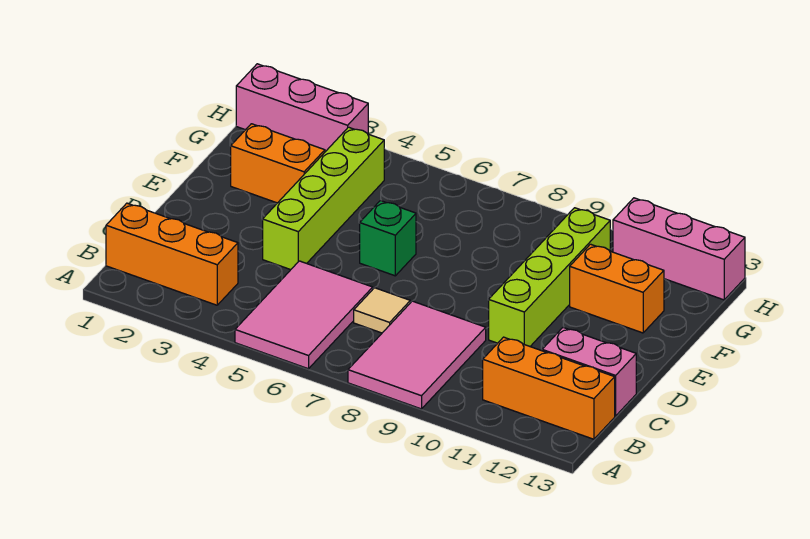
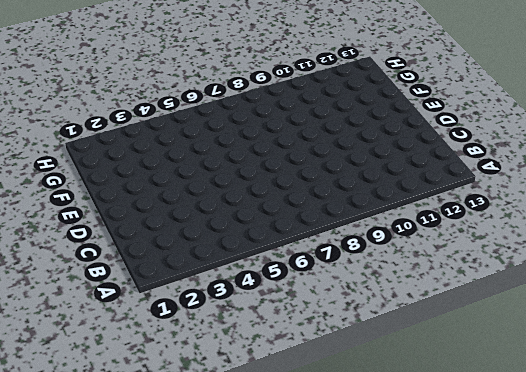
none -> pink 2x3 tile [235,261,373,369]
none -> pink 2x3 tile [348,301,486,409]
none -> orange 1x3 brick [106,203,238,305]

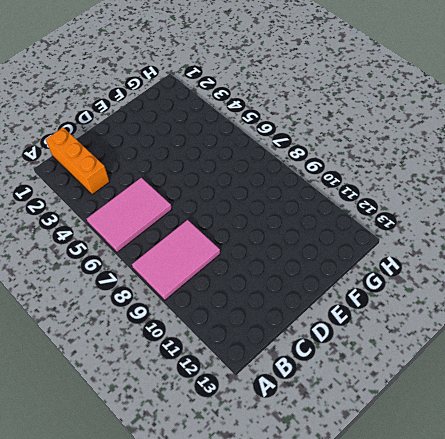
none -> orange 1x3 brick [483,337,615,439]
none -> tan 1x1 tile [354,288,410,333]
none -> pink 1x2 brick [542,328,636,416]

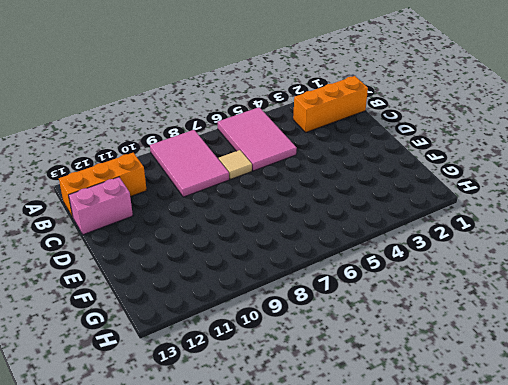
none -> lime 1x4 brick [263,127,384,270]
none -> lime 1x4 brick [489,208,610,346]
none -> green 1x1 brick [360,201,416,276]

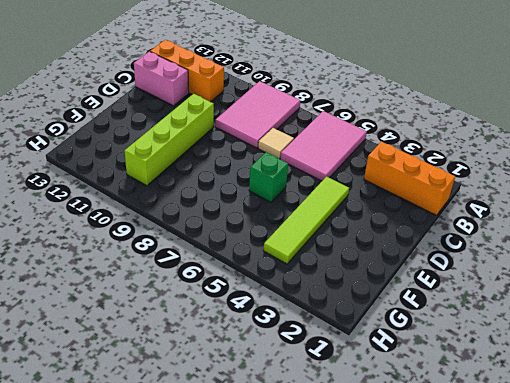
lime 1x4 tile [263,177,349,264] -> lime 1x4 brick [263,127,384,270]
none -> orange 1x2 brick [231,124,325,203]
none -> orange 1x2 brick [570,244,664,333]
none -> pink 1x3 brick [236,64,368,152]

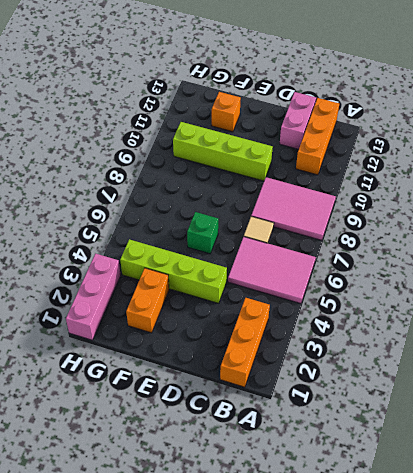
orange 1x1 brick [212,92,241,132] -> orange 1x2 brick [570,244,664,333]
none -> pink 1x3 brick [613,198,745,300]

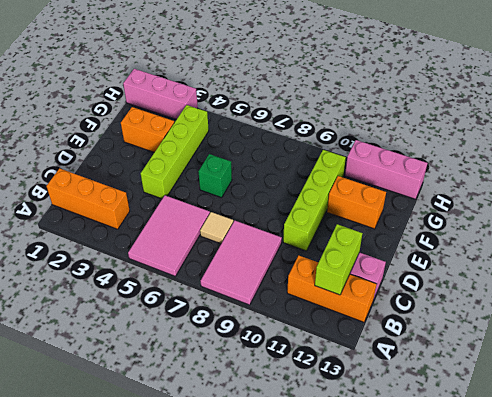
lime 1x2 brick [315,224,362,295] -> none

